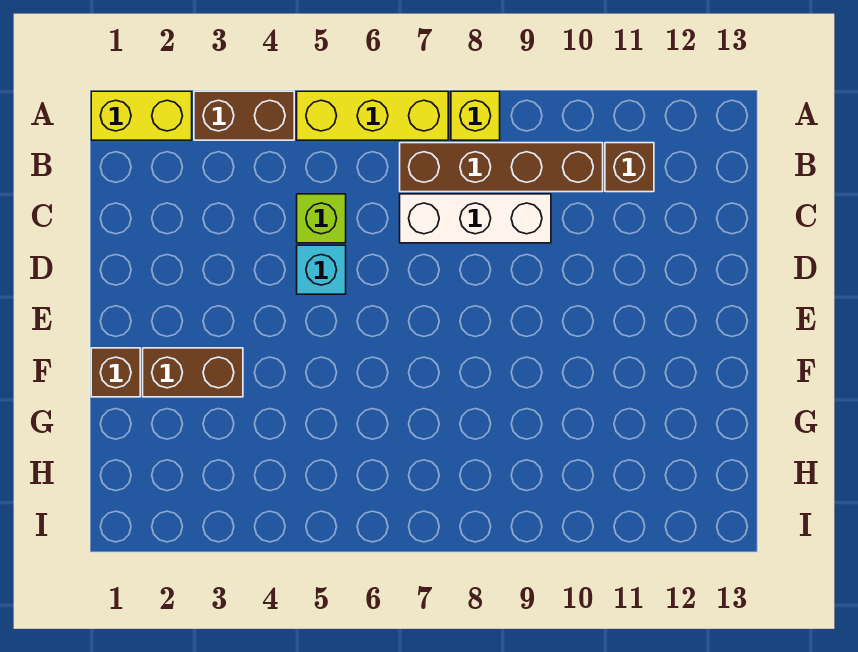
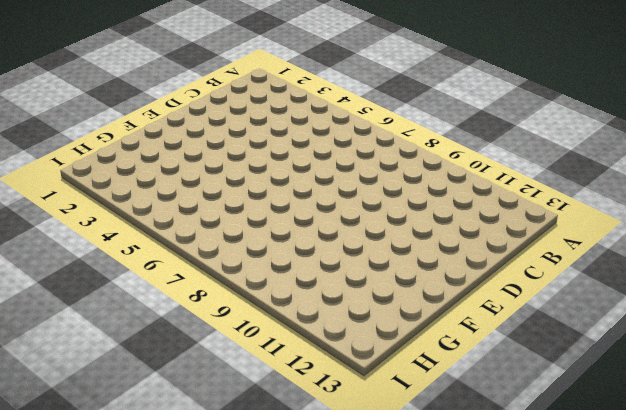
none -> yellow 1x2 brick [91,91,192,140]
none -> brown 1x2 brick [194,91,294,140]

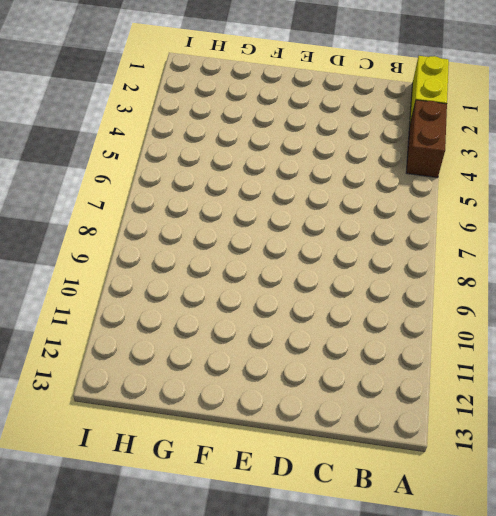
none -> yellow 1x3 brick [297,91,448,140]
none -> yellow 1x1 brick [451,91,500,140]

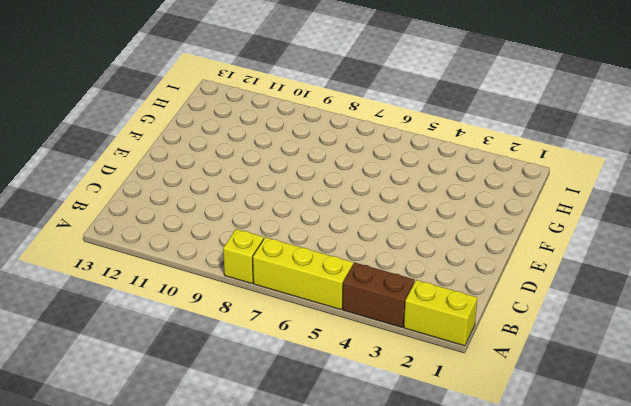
none -> brown 1x4 brick [400,143,603,192]
none -> brown 1x1 brick [605,143,654,192]

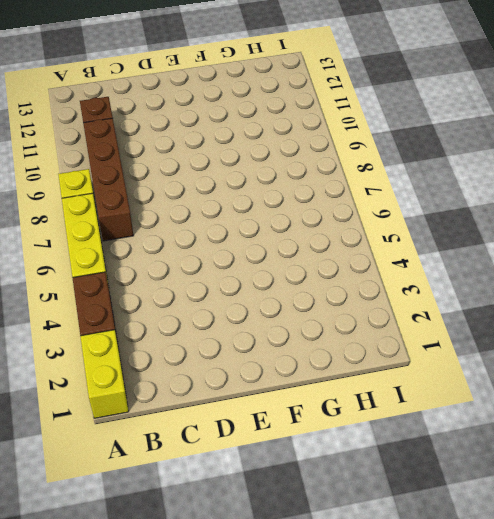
none -> lime 1x1 brick [297,194,346,243]
none -> white 1x3 brick [400,194,551,243]

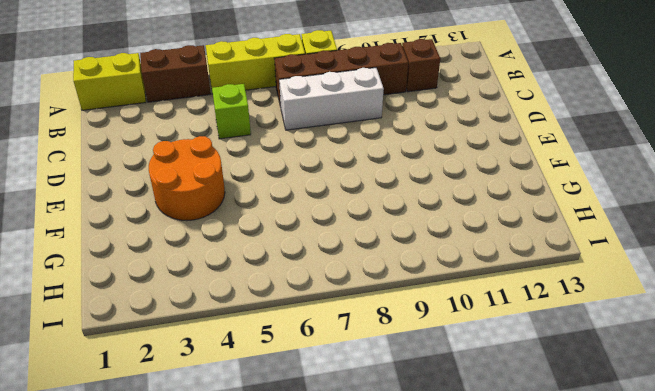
orange 2x2 round brick [149,136,225,221] -> brown 1x2 brick [143,348,243,397]
none -> cyan 1x1 brick [297,245,346,294]
none -> brown 1x1 brick [91,348,140,397]

